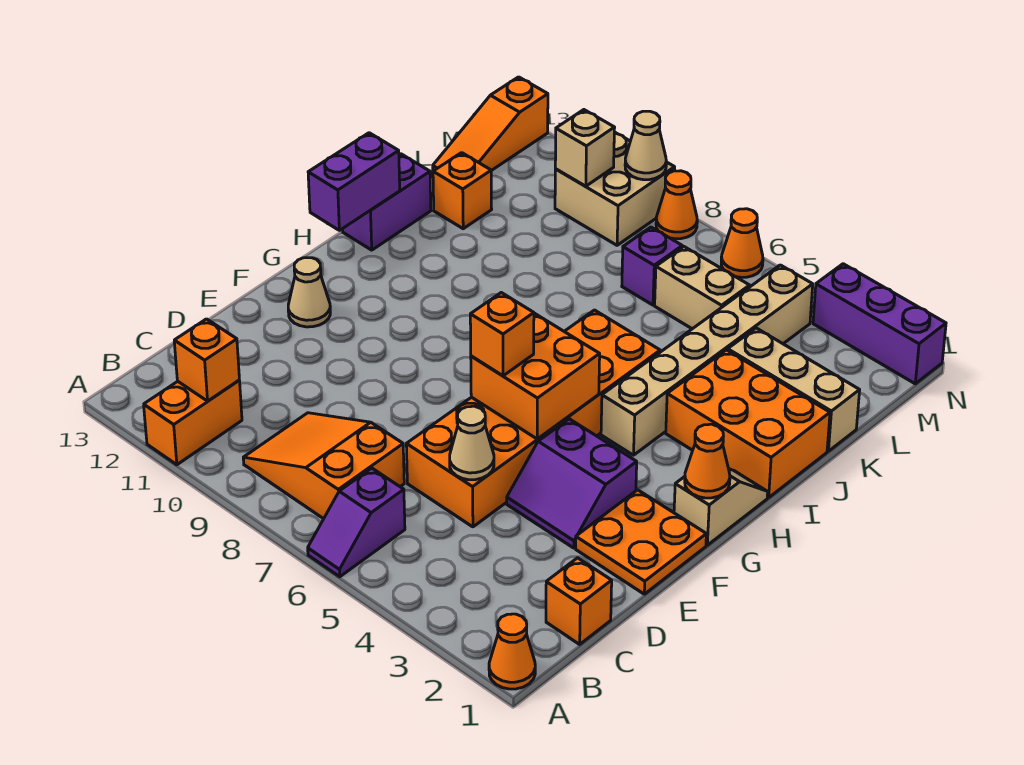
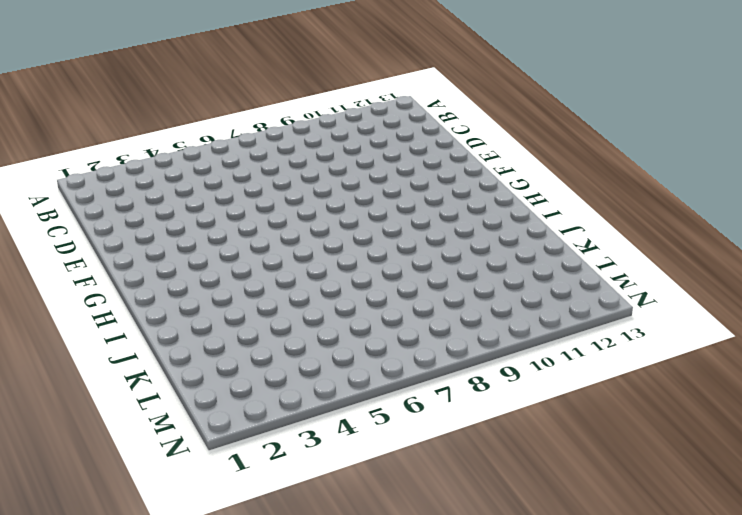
none -> orange 1x1 cone [489,614,535,689]
none -> purple 1x2 slope [308,468,405,577]
none -> orange 1x2 brick [144,380,242,465]
none -> orange 2x3 slope [243,413,404,519]

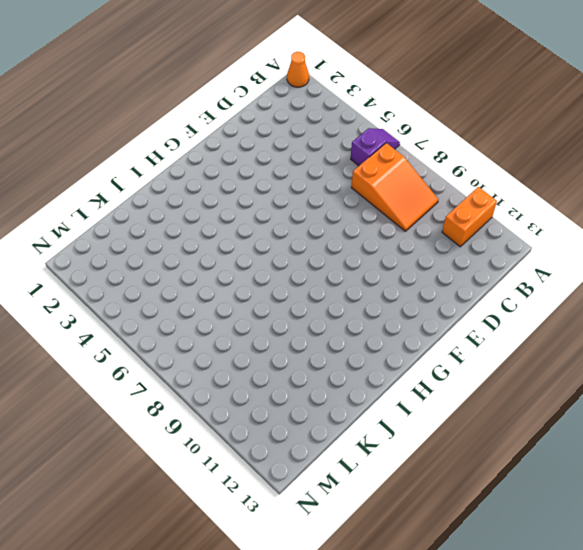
none -> orange 1x1 brick [546,558,612,644]
none -> orange 2x6 brick [406,310,660,527]
none -> orange 2x2 plate [576,490,706,594]
none -> purple 2x2 slope [507,419,637,548]

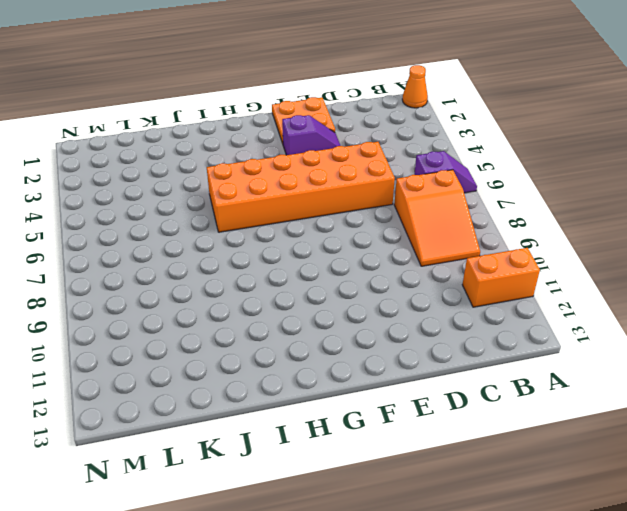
purple 1x2 slope [282,115,341,155] -> purple 2x2 slope [507,419,637,548]
none -> orange 1x1 brick [546,558,612,644]
none -> tan 1x1 cone [288,258,330,327]
none -> tan 1x2 slope [674,469,768,545]
none -> tan 1x6 brick [601,265,813,455]

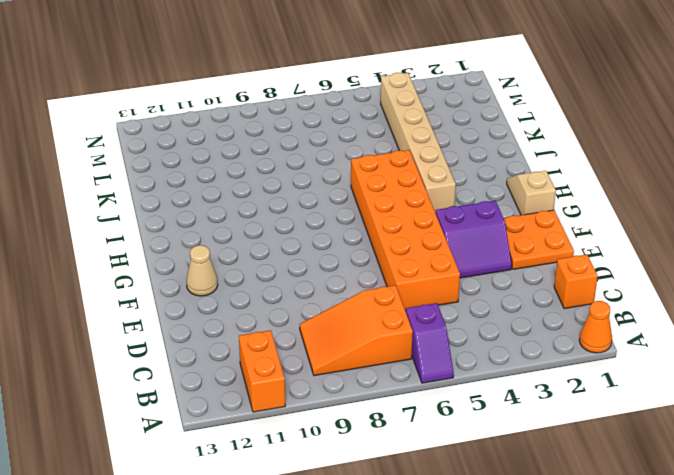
none -> orange 2x3 brick [666,350,830,498]
none -> purple 1x2 brick [343,154,431,250]
none -> tan 1x3 brick [728,328,860,451]
none -> orange 1x1 brick [433,153,492,229]

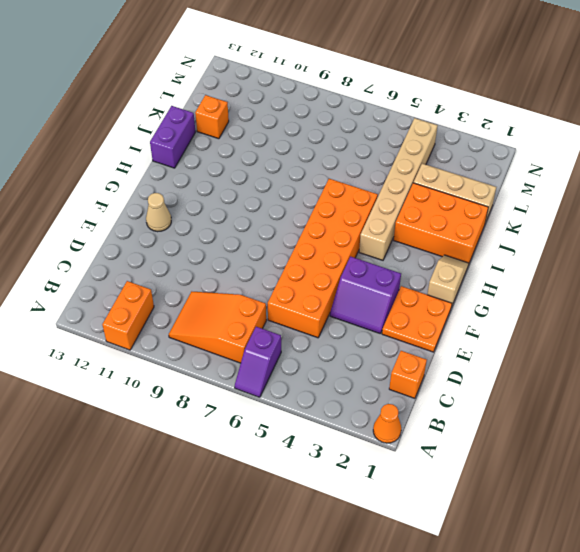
none -> tan 1x2 brick [655,247,750,329]
none -> purple 1x1 brick [622,227,682,305]
none -> orange 1x3 slope [433,77,548,171]
none -> tan 2x2 brick [555,132,675,245]

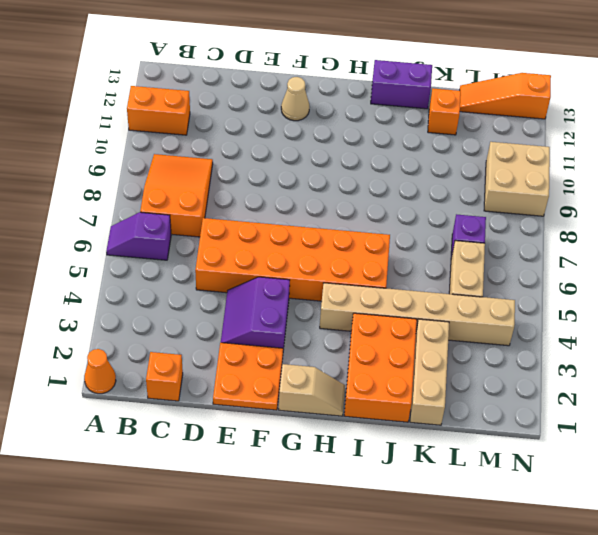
none -> purple 1x3 brick [813,264,946,384]
none -> orange 1x1 cone [721,209,763,277]
none -> orange 1x1 cone [656,171,697,239]
none -> orange 1x1 brick [174,319,239,401]

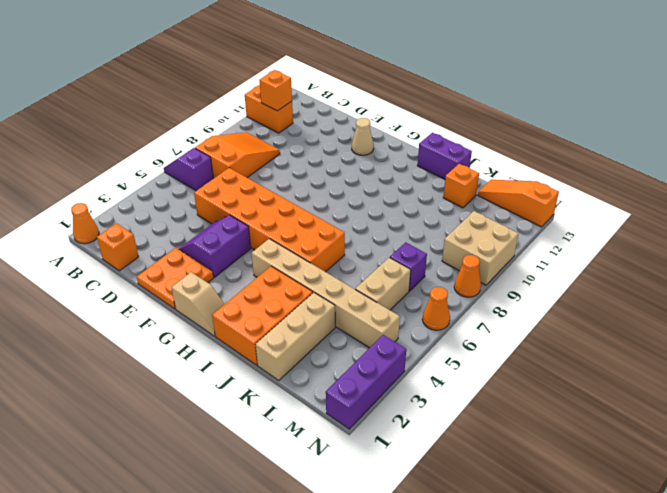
none -> tan 1x1 cone [450,406,494,480]
none -> orange 2x2 brick [471,313,600,439]
none -> orange 1x1 cone [685,424,730,498]
none -> purple 1x2 brick [308,133,400,230]

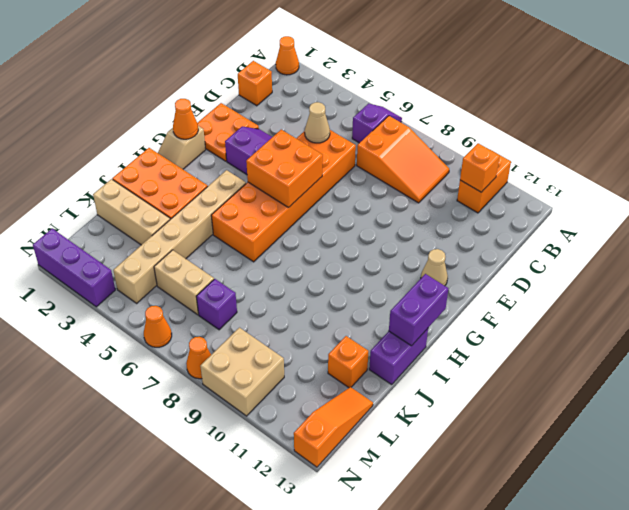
none -> tan 1x1 brick [555,110,615,186]
none -> tan 1x1 cone [625,111,666,180]
none -> orange 1x1 brick [470,293,534,376]

